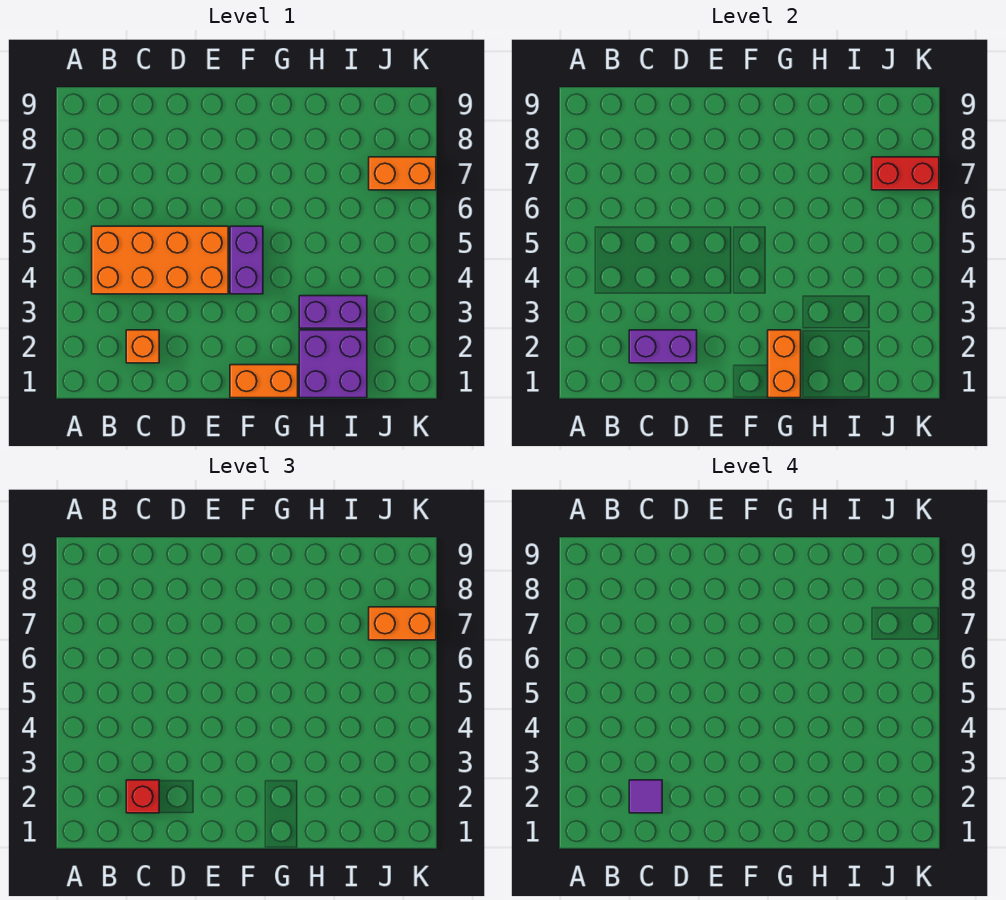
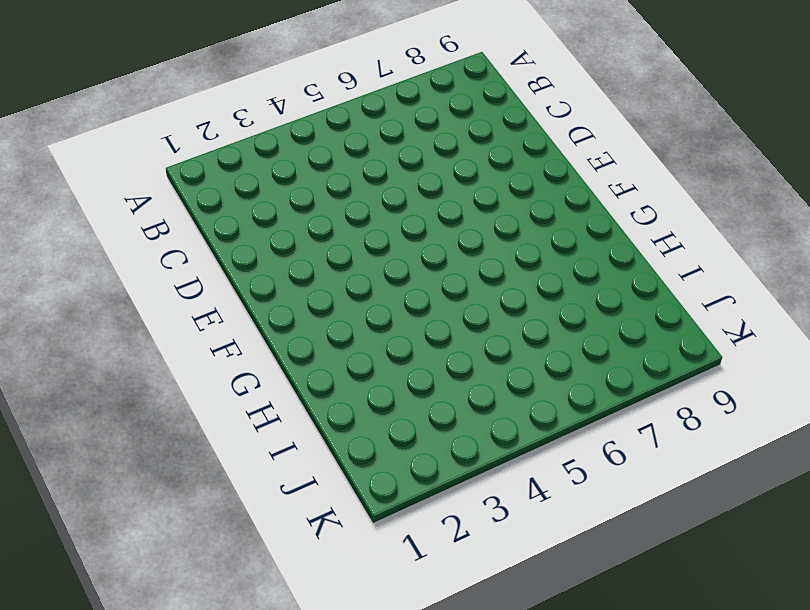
none -> orange 2x4 brick [92,226,228,294]
none -> orange 1x1 brick [126,330,159,363]
none -> orange 1x2 brick [230,365,298,398]

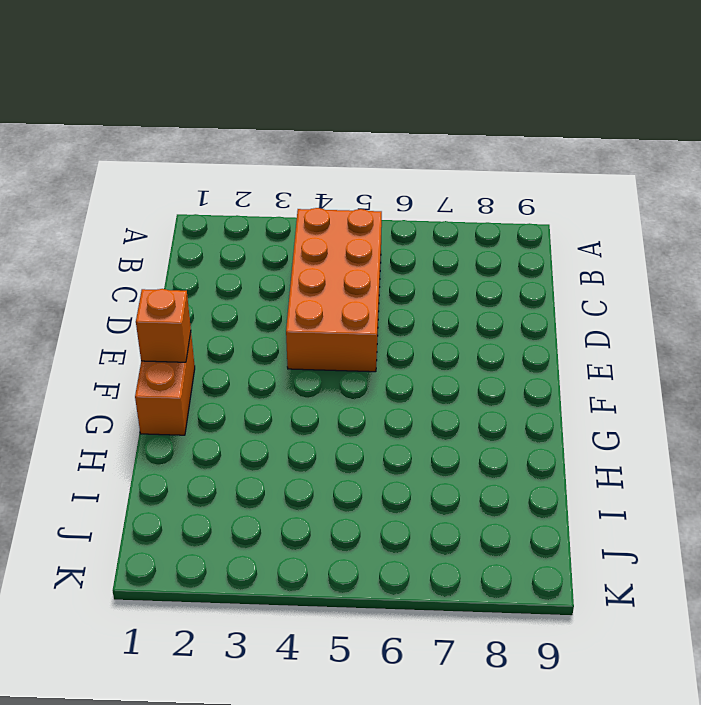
orange 1x1 brick [136,289,191,362] -> orange 1x1 brick moved to [126,330,159,363]
none -> purple 1x2 brick [230,226,263,294]
none -> purple 2x2 brick [299,330,367,398]
none -> purple 1x2 brick [299,296,367,328]

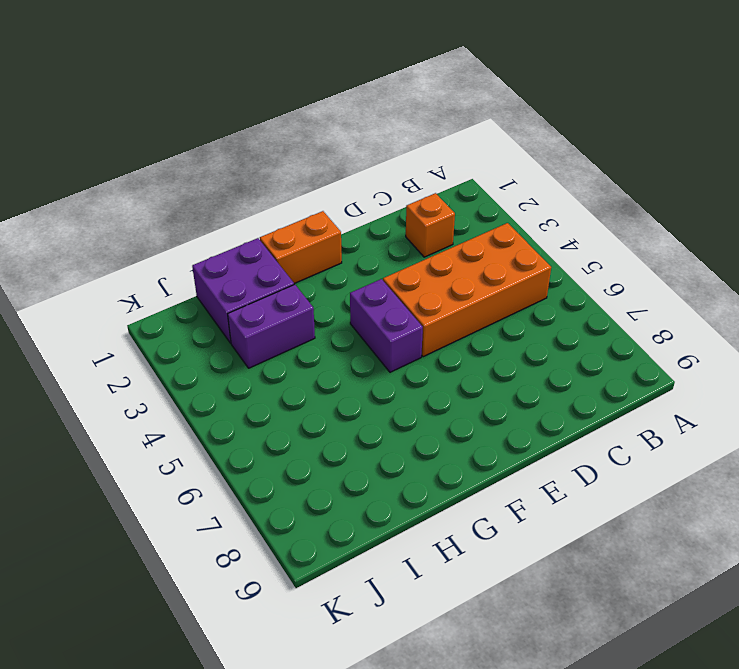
none -> orange 1x2 brick [369,157,436,190]
none -> purple 1x2 brick [629,330,697,363]
none -> orange 1x2 brick [768,330,801,398]

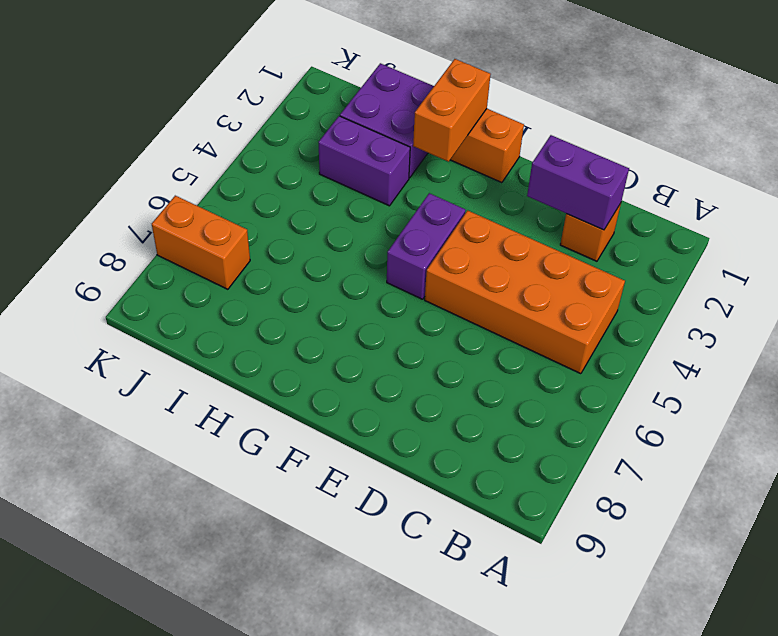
none -> red 1x2 brick [872,157,939,190]
none -> red 1x1 brick [126,780,159,813]
none -> orange 1x2 brick [369,607,436,640]

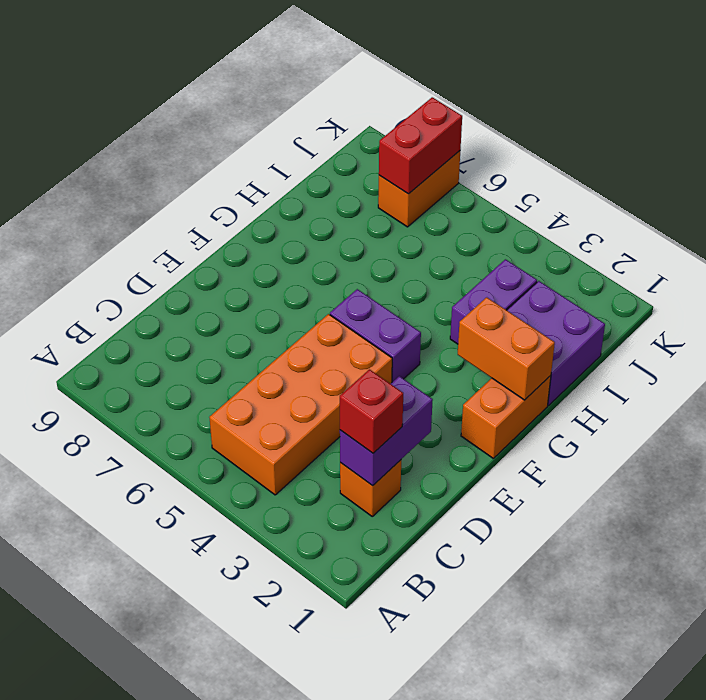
none -> orange 1x2 brick [369,607,436,640]
none -> purple 1x1 tile [629,780,662,813]

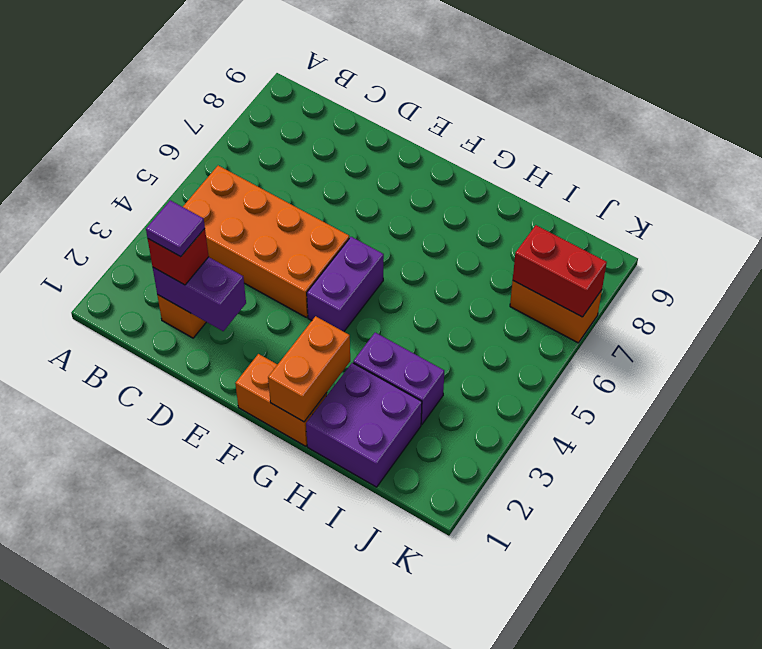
none -> orange 1x2 brick [369,607,436,640]

